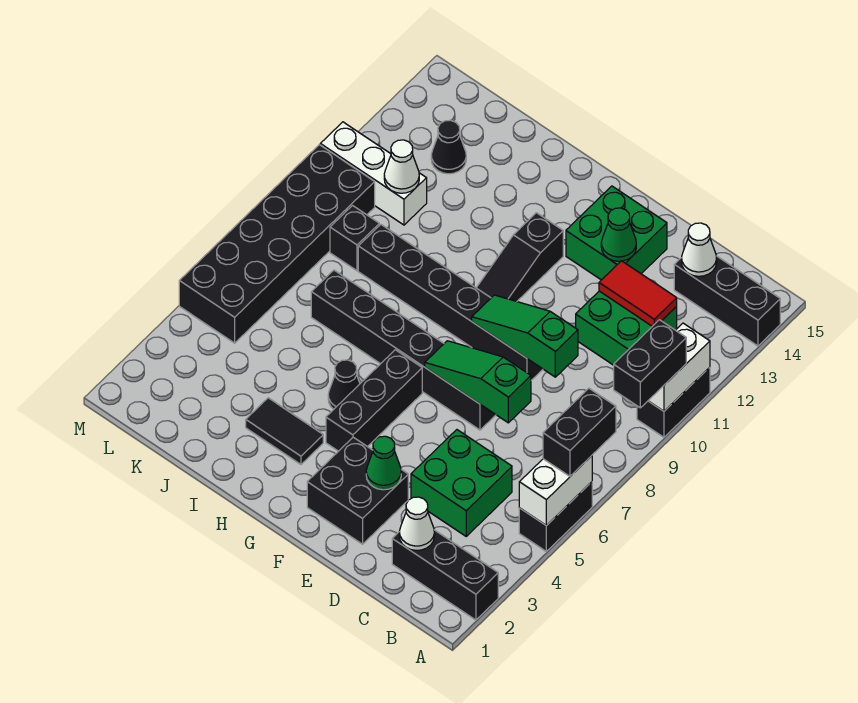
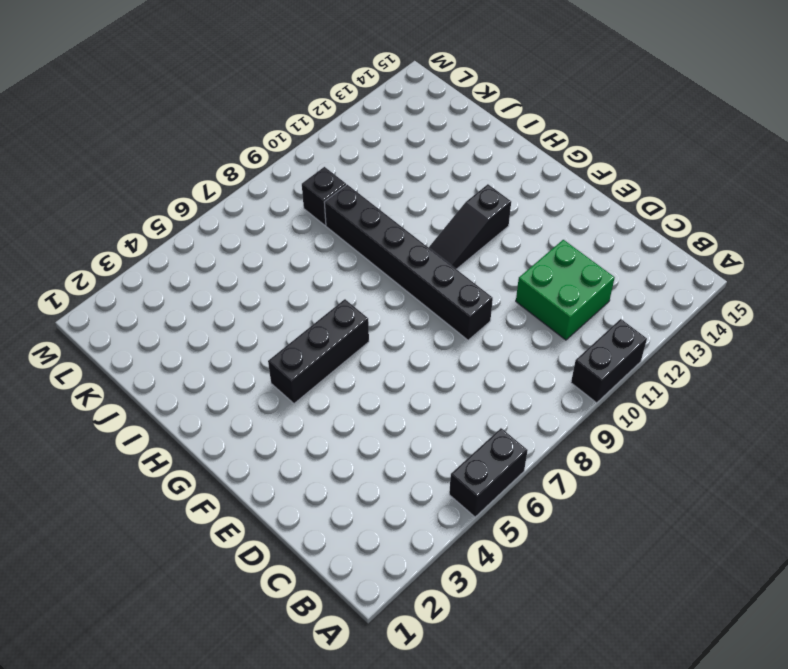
none -> black 1x3 brick [392,530,498,620]
none -> black 1x3 brick [674,256,780,346]
none -> green 2x2 brick [411,430,512,536]
none -> black 2x2 brick [307,437,408,544]

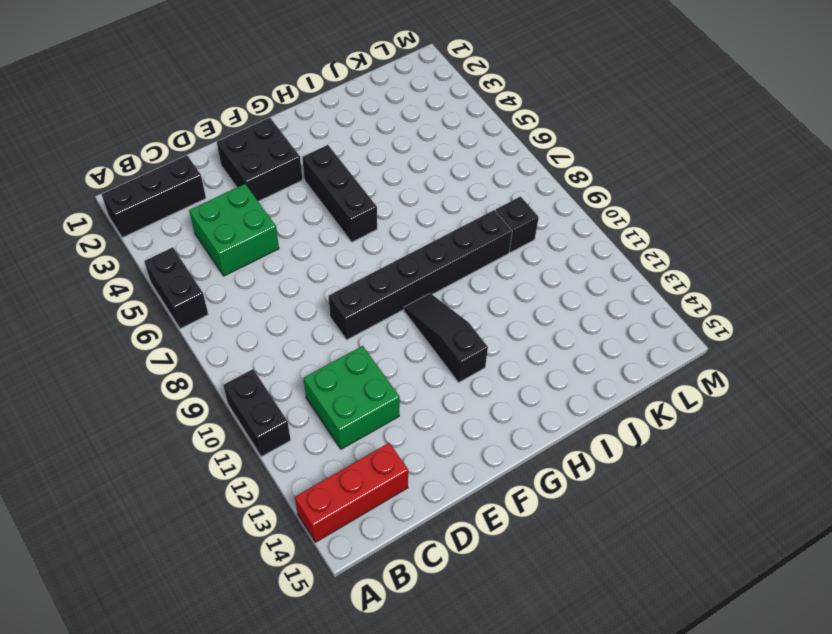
red 1x3 brick [295,443,408,542] -> black 1x3 brick [674,256,780,346]
none -> black 1x6 brick [311,270,496,430]
none -> green 2x2 brick [566,186,667,280]
none -> black 1x2 tile [246,398,323,464]
none -> black 1x1 cone [328,360,360,409]

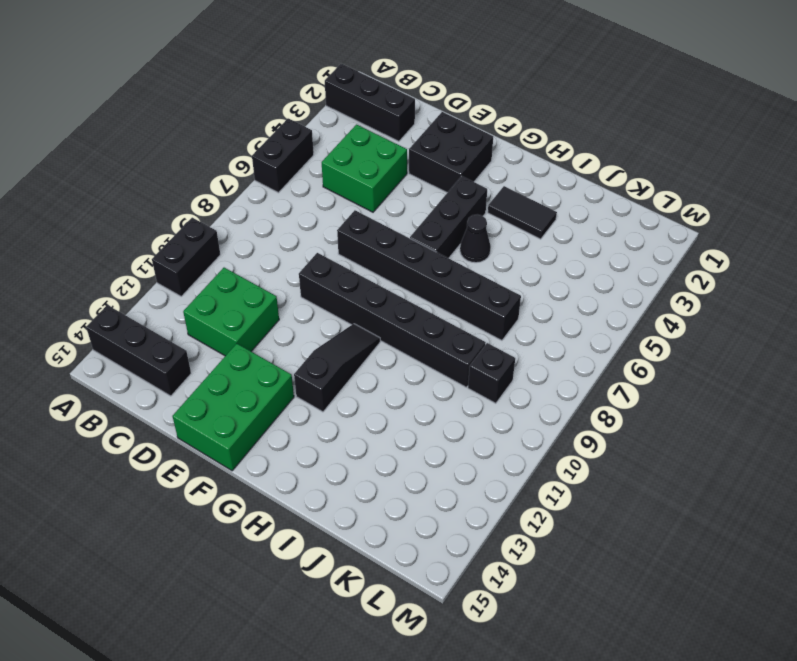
green 2x3 brick [172,344,294,471] -> green 2x2 brick [566,186,667,280]
none -> white 1x3 brick [320,122,427,225]
none -> black 1x1 cone [431,120,466,174]
none -> black 2x6 brick [179,145,375,343]
none -> white 1x2 brick [519,456,592,526]

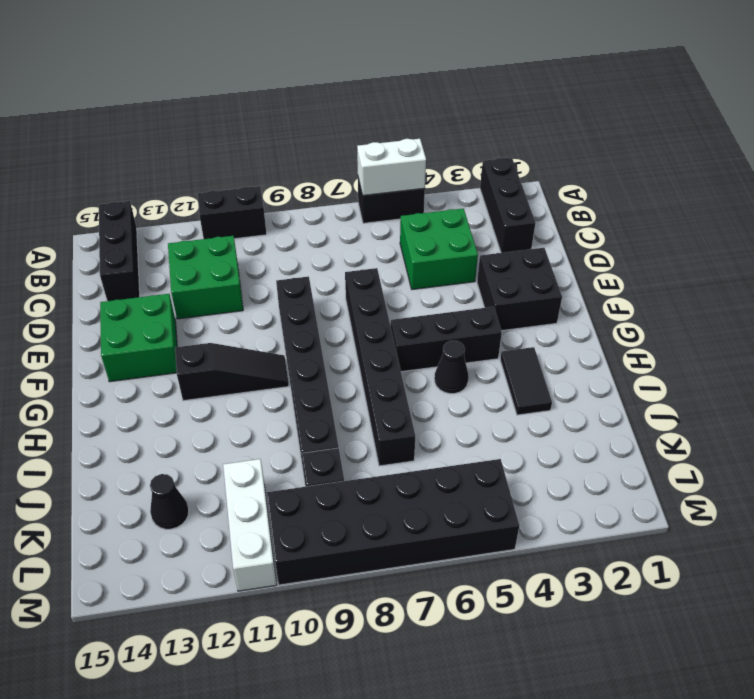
none -> white 1x2 brick [648,323,710,411]
none -> white 1x1 cone [399,497,434,550]
none -> red 1x2 tile [599,261,677,326]
none -> white 1x1 cone [682,223,717,276]

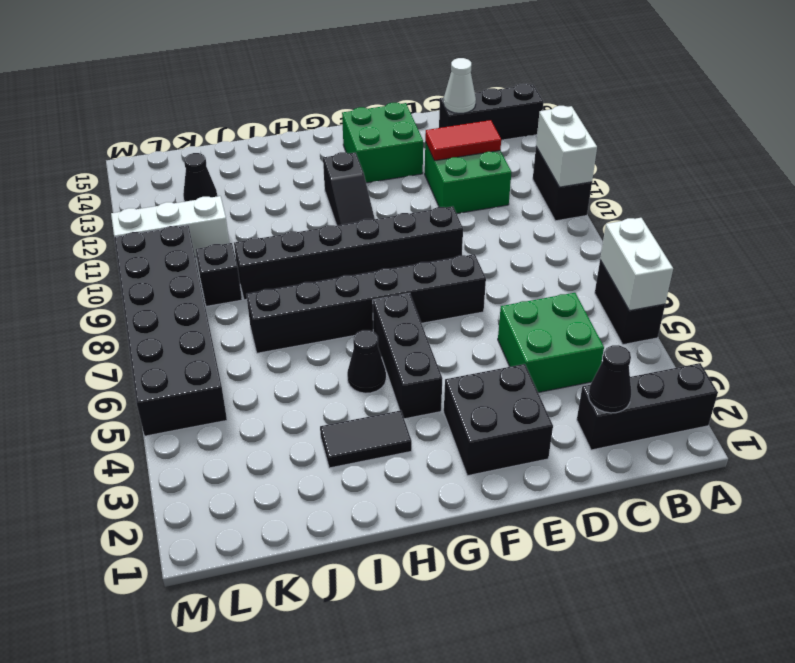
black 1x1 cone [588,345,631,413] -> white 1x1 cone [399,497,434,550]
none -> green 1x3 slope [425,341,531,423]
none -> green 1x3 slope [472,295,578,377]
none -> green 1x1 cone [366,436,401,490]
none -> green 1x1 cone [601,208,636,261]

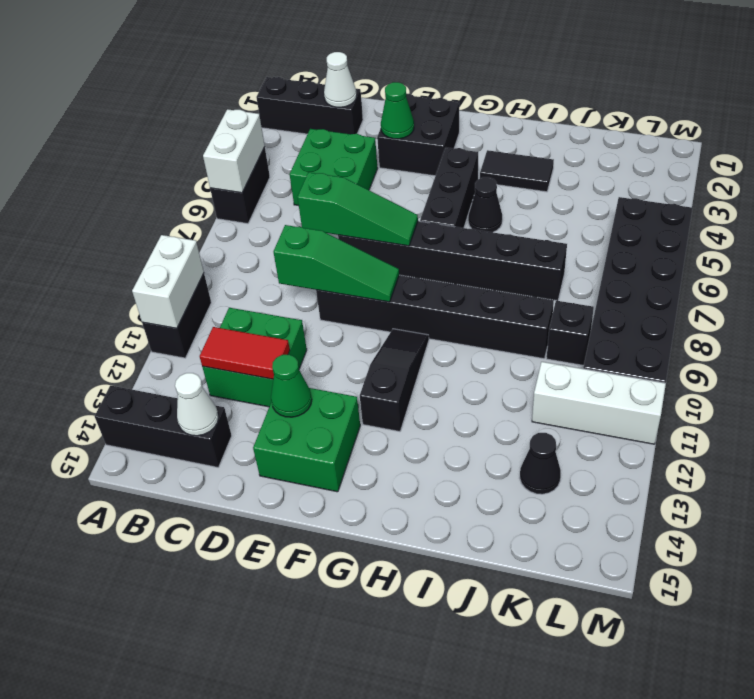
none -> white 1x1 cone [384,140,419,193]
none -> black 1x2 brick [543,388,616,476]
none -> black 1x2 brick [614,320,686,408]

